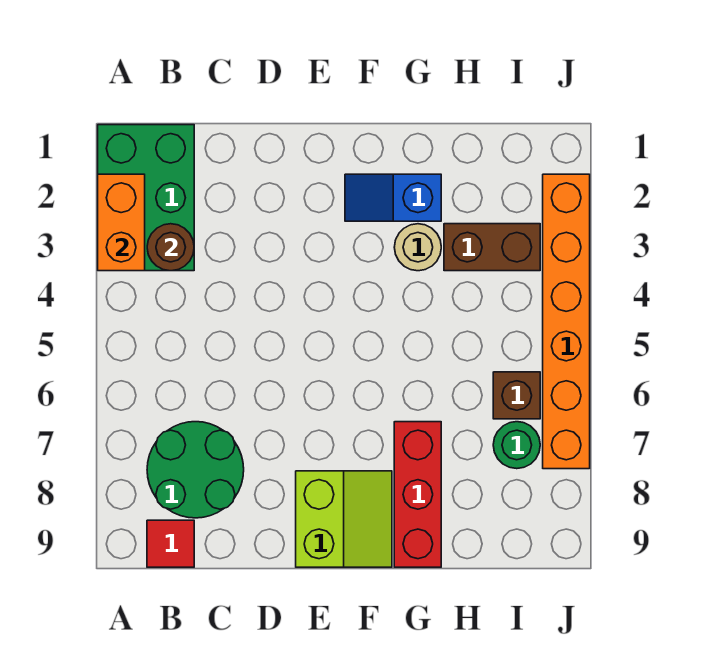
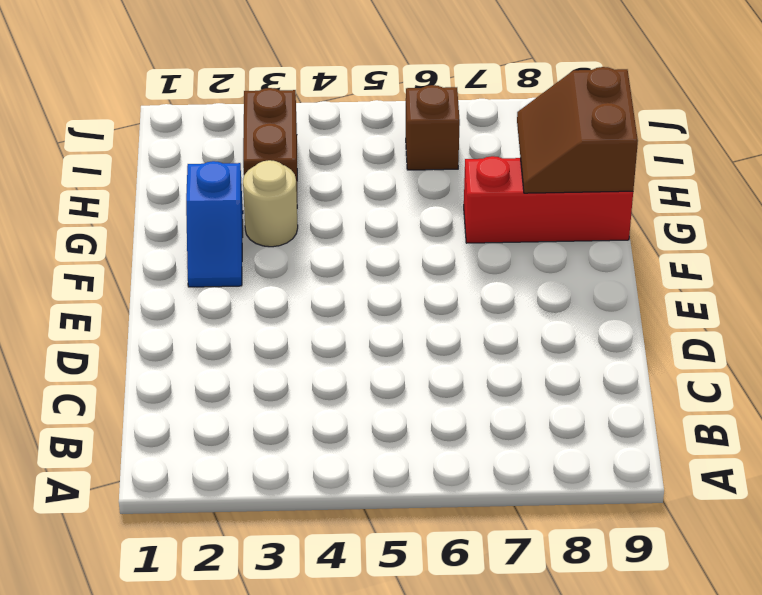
brown 2x2 slope [517,67,638,193] -> none
none -> green 2x3 brick [98,125,194,271]
none -> green 2x2 round brick [147,422,244,518]
none -> red 1x1 tile [147,520,194,567]

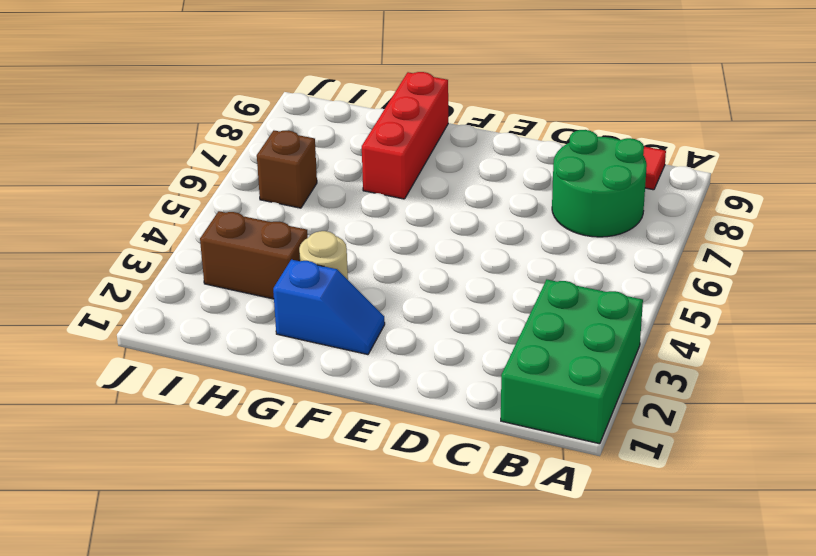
none -> lime 2x2 slope [296,471,392,567]
none -> green 1x1 round brick [493,422,540,469]
none -> orange 1x6 brick [543,174,590,469]

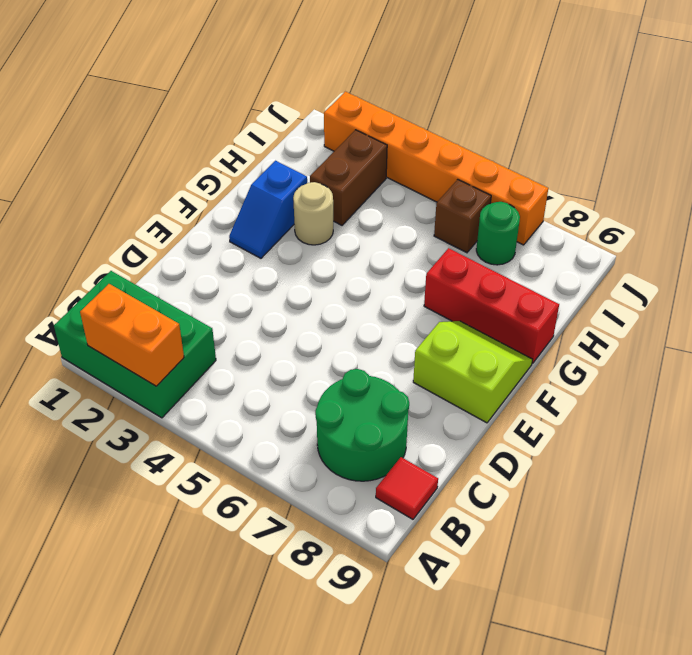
none -> brown 1x1 round brick [147,224,194,271]

